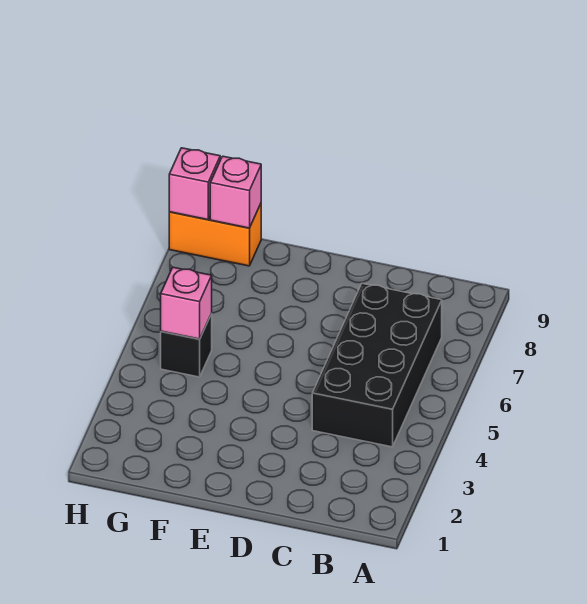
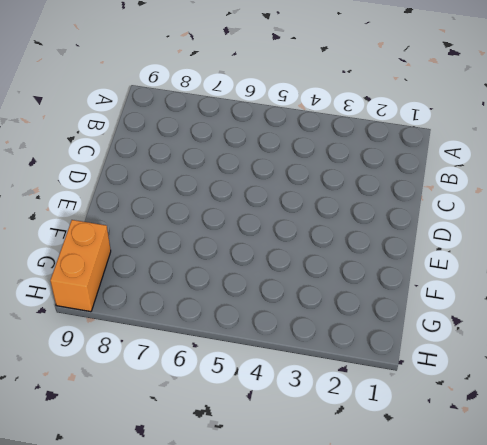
none -> black 2x4 brick [312,283,442,447]
none -> black 1x1 brick [161,314,212,377]

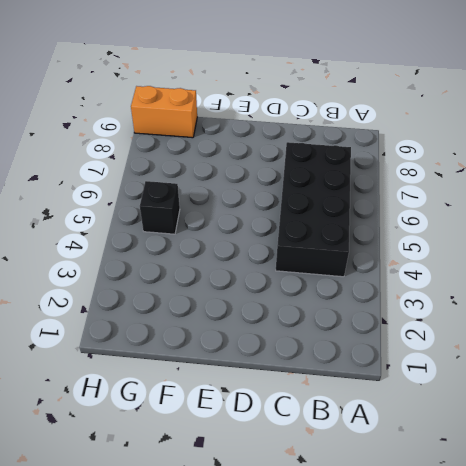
none -> pink 1x1 brick [161,267,212,339]
none -> pink 1x1 brick [210,156,261,228]

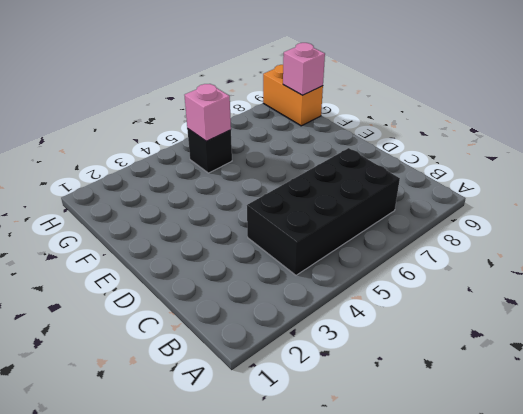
none -> pink 1x1 brick [169,148,220,220]

